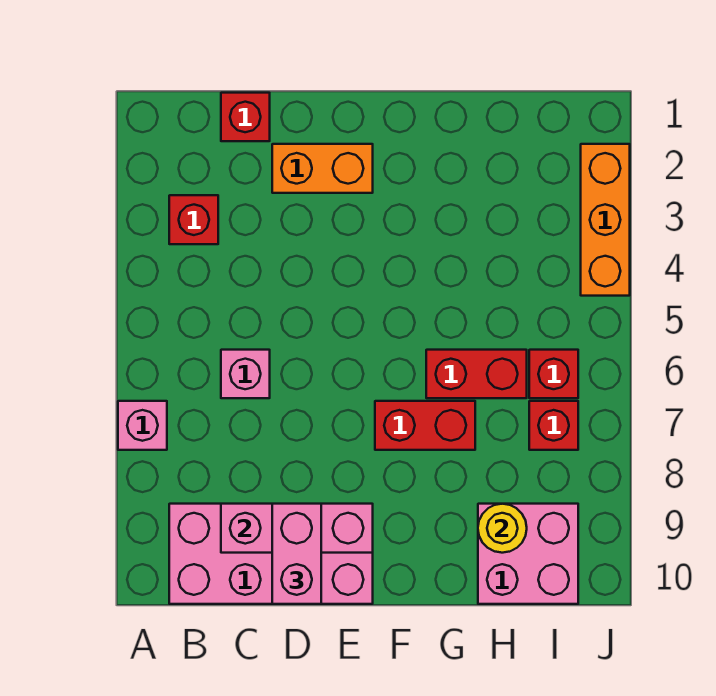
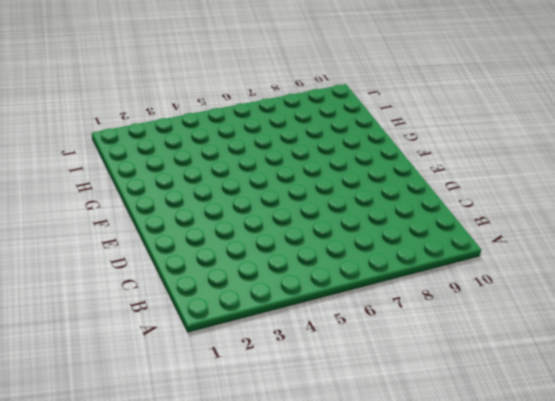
none -> pink 1x1 brick [118,401,167,450]
none -> red 1x1 brick [169,195,218,244]
none -> pink 2x4 brick [169,504,373,604]

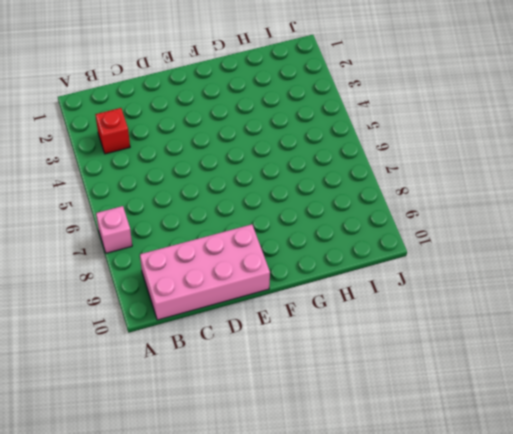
none -> red 1x1 brick [221,93,270,141]
none -> pink 1x1 brick [221,350,270,398]
none -> orange 1x2 brick [272,144,373,193]

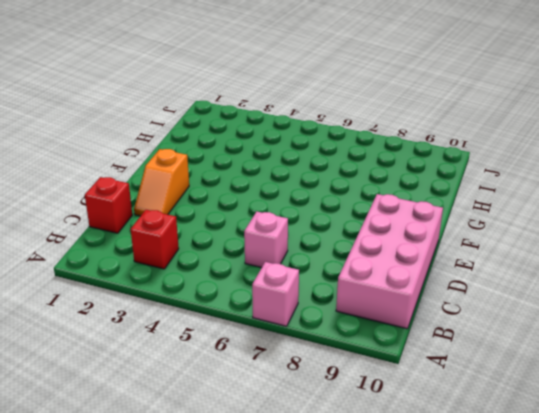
orange 1x2 slope [134,149,189,216] -> orange 1x2 brick [272,144,373,193]
none -> red 1x2 brick [375,401,475,450]
none -> red 1x2 brick [426,350,527,398]
none -> pink 2x2 brick [478,504,578,604]

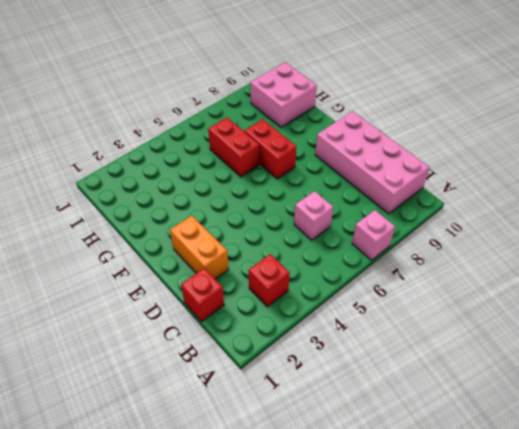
none -> red 1x1 brick [529,350,578,398]
none -> red 1x1 brick [529,401,578,450]
none -> orange 1x3 brick [581,144,630,296]

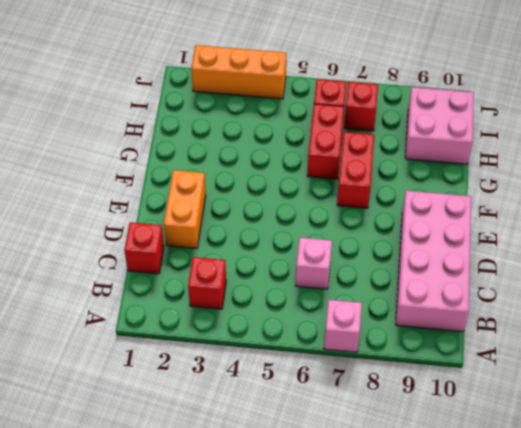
none -> pink 1x3 brick [221,504,373,553]
none -> yellow 1x1 round brick [478,504,527,553]
none -> pink 1x2 brick [272,504,321,604]

